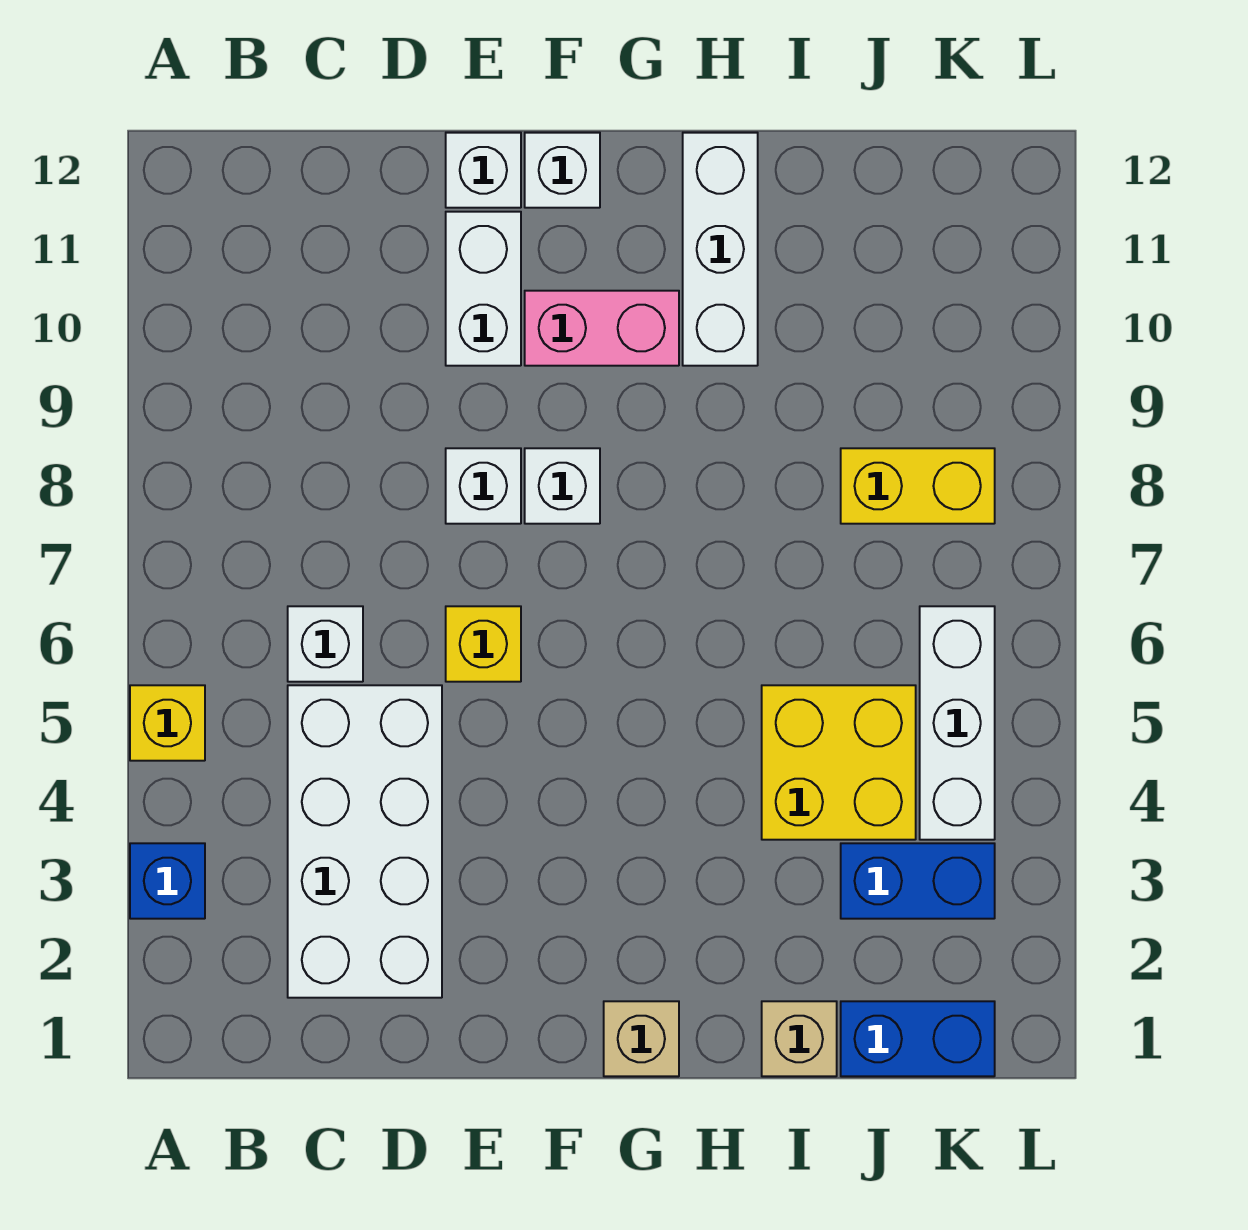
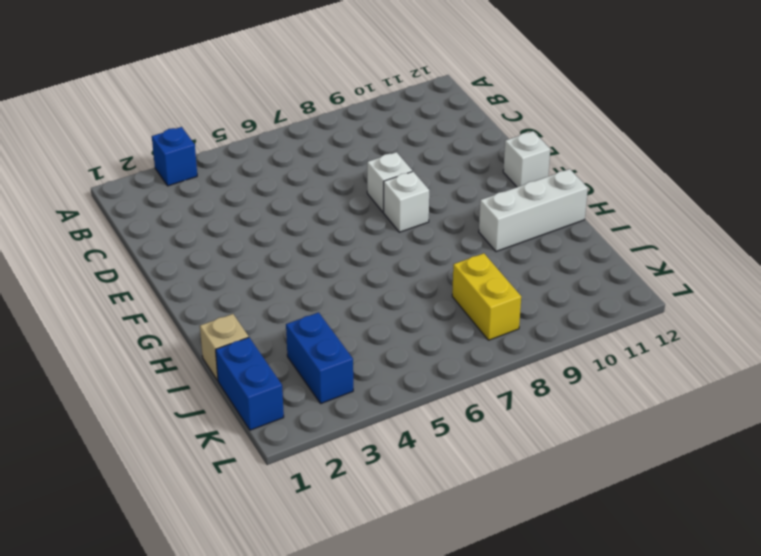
none -> yellow 1x1 brick [130,685,205,761]
none -> white 2x4 brick [288,685,442,998]
none -> white 1x1 brick [288,606,363,682]

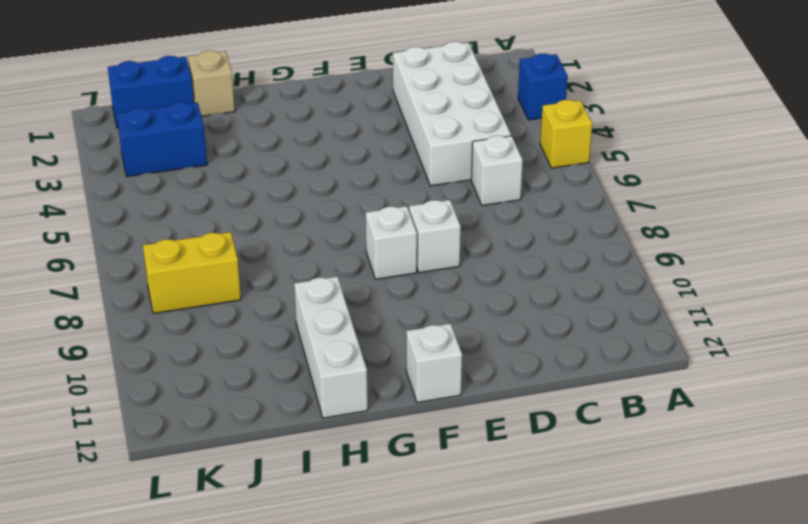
none -> yellow 1x1 brick [446,606,521,682]
none -> white 1x2 brick [446,212,521,366]
none -> white 1x1 brick [446,133,521,208]

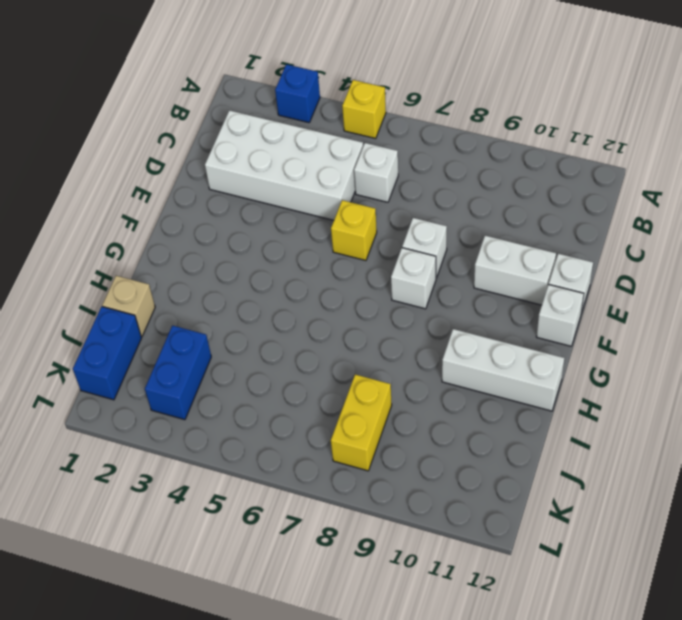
none -> pink 1x2 brick [525,291,679,366]
none -> tan 1x1 brick [604,1001,679,1076]
none -> yellow 2x2 brick [762,685,916,840]

